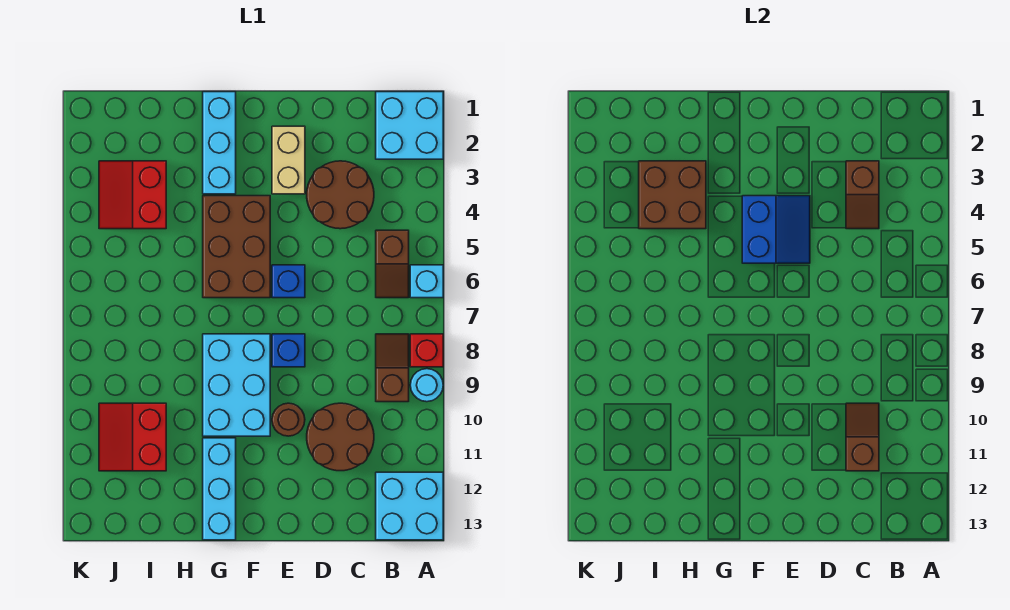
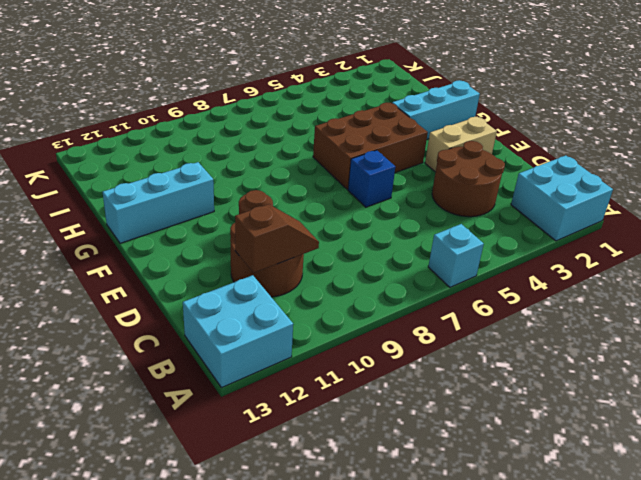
none -> red 1x1 brick [410,334,443,367]
none -> cyan 1x1 round brick [410,369,443,402]
none -> brown 1x2 slope [376,230,409,298]

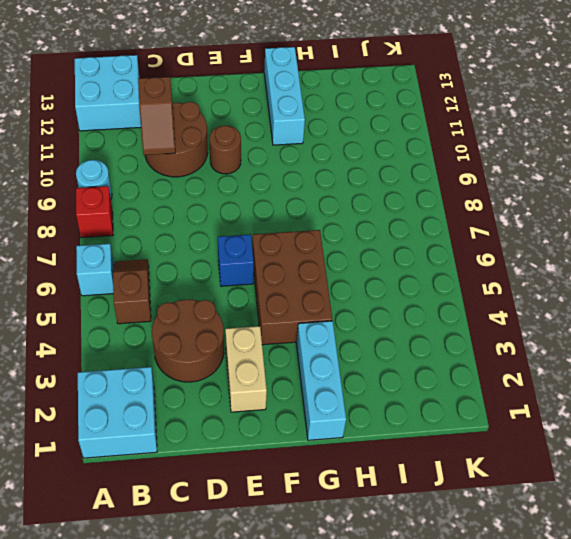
none -> brown 1x2 slope [376,334,409,402]
none -> blue 1x1 brick [272,334,305,367]
none -> cyan 2x3 brick [203,334,270,436]

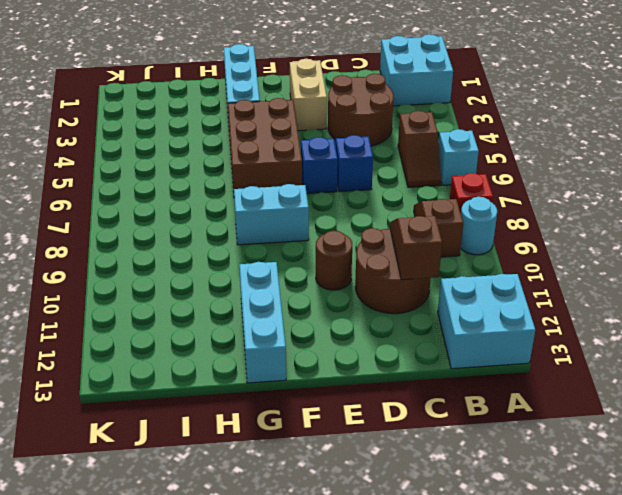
blue 1x1 brick [336,135,373,192] -> blue 1x1 brick moved to [272,334,305,367]
cyan 1x2 brick [234,184,309,245] -> cyan 2x3 brick [203,334,270,436]
none -> red 2x2 slope [99,161,166,229]
none -> red 2x2 slope [99,403,166,471]
none -> brown 1x2 slope [846,161,879,229]

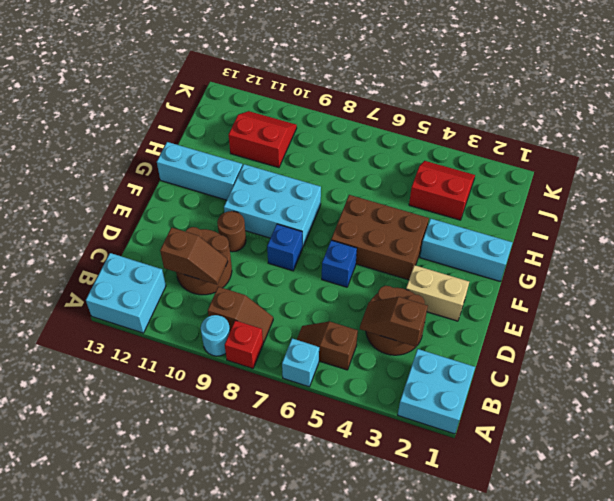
none -> blue 2x2 slope [742,196,810,263]
none -> brown 2x2 brick [639,161,706,229]

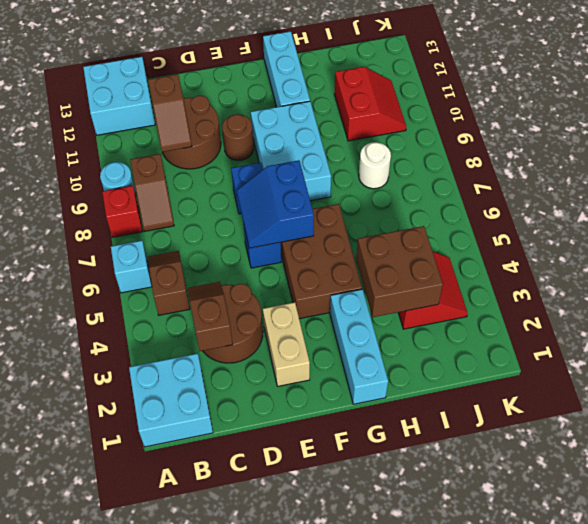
blue 2x2 slope [237,160,314,248] -> blue 2x2 slope moved to [742,196,810,263]
white 1x1 round brick [359,142,391,189] -> none

